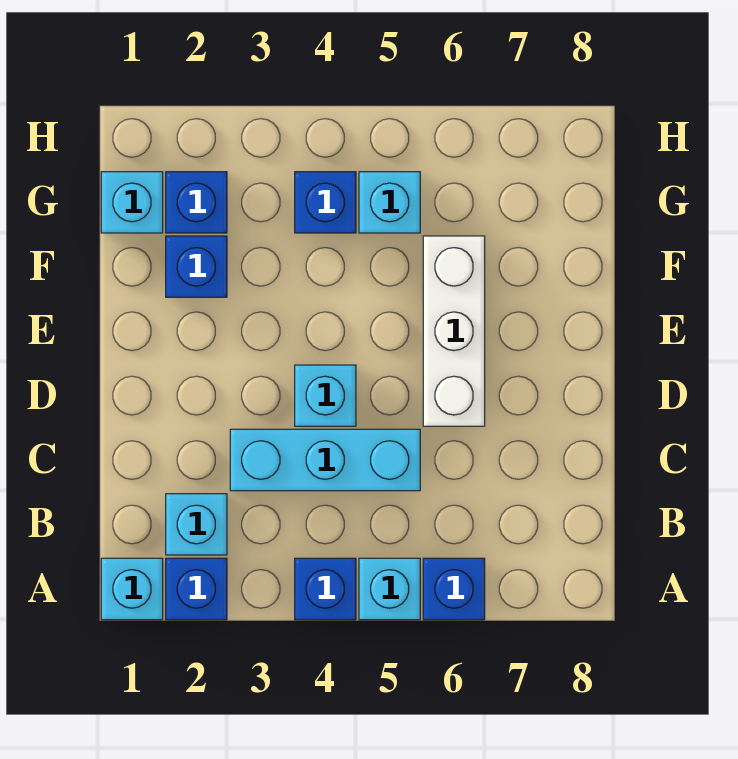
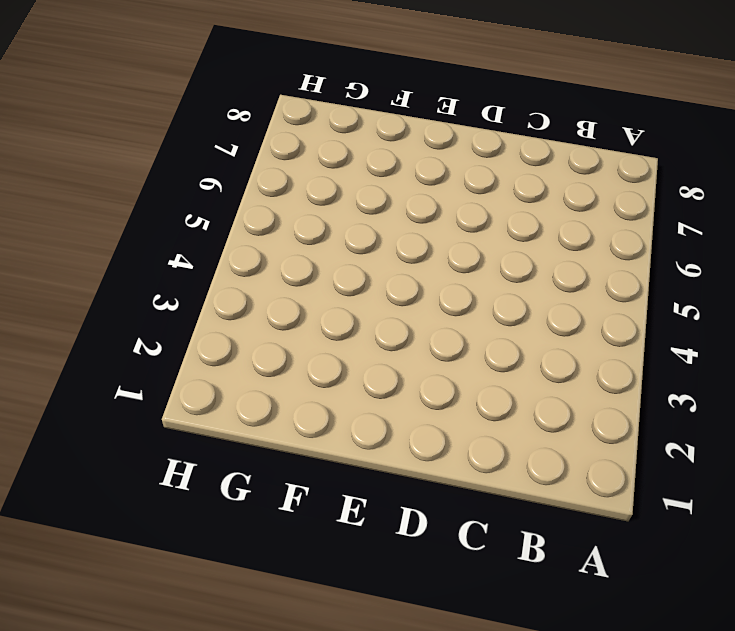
none -> cyan 1x1 brick [101,558,163,620]
none -> blue 1x1 brick [166,558,227,620]
none -> blue 1x1 brick [295,558,356,620]

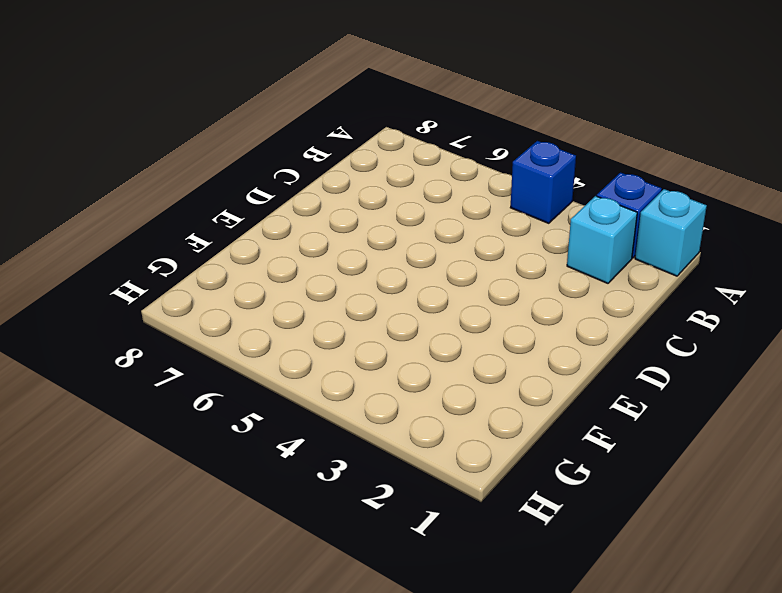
none -> cyan 1x1 brick [359,558,420,620]
none -> blue 1x1 brick [423,558,485,620]
none -> cyan 1x3 brick [230,429,420,491]

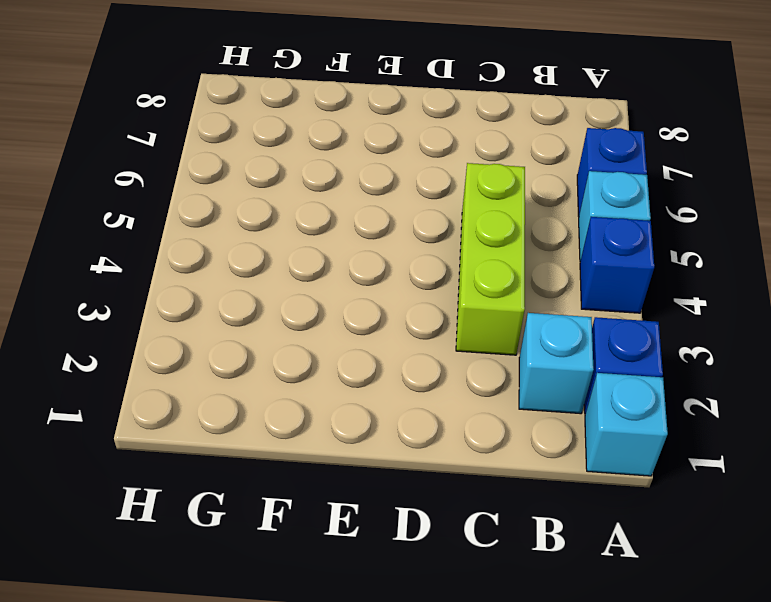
lime 1x3 brick [456,163,525,355] -> cyan 1x3 brick [230,429,420,491]
none -> cyan 1x1 brick [295,365,356,426]
none -> white 1x3 brick [423,236,485,426]
none -> blue 1x1 brick [166,236,227,297]

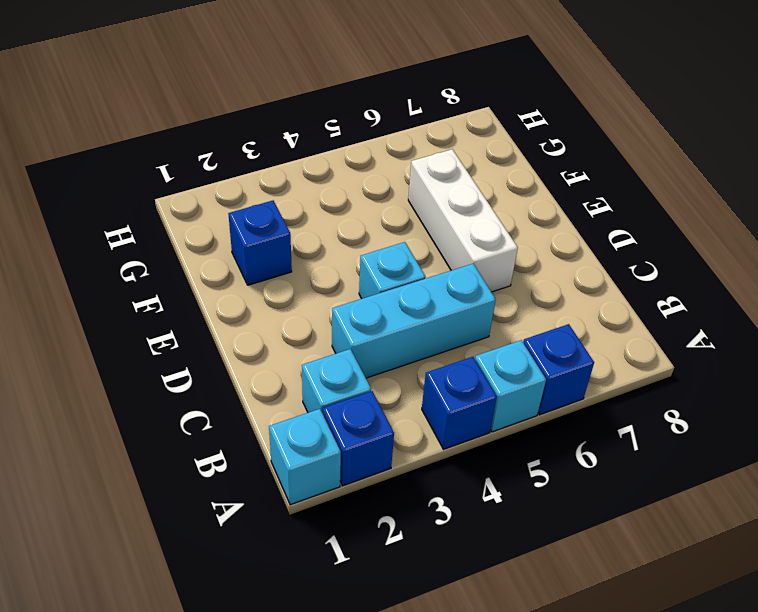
none -> cyan 1x1 brick [101,172,163,233]
none -> blue 1x1 brick [166,172,227,233]
none -> blue 1x1 brick [295,172,356,233]

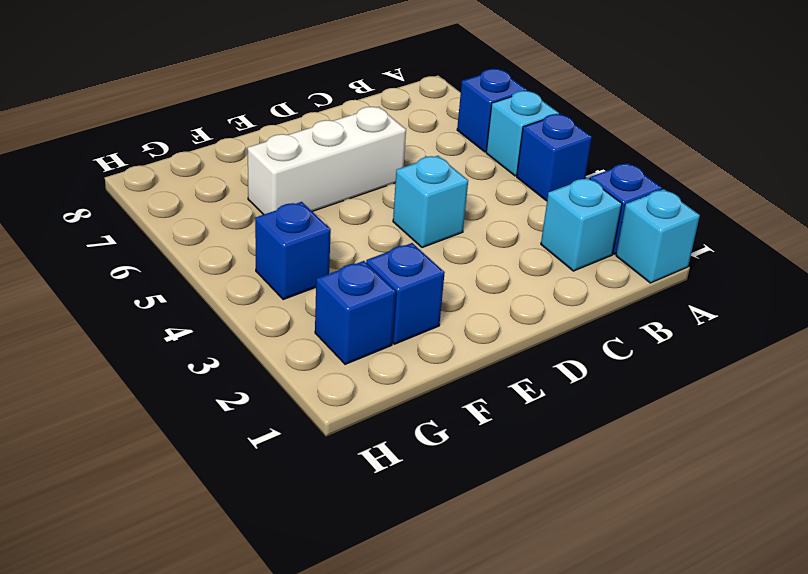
none -> cyan 1x3 brick [230,429,420,491]
none -> cyan 1x1 brick [101,172,163,233]
none -> cyan 1x1 brick [359,172,420,233]

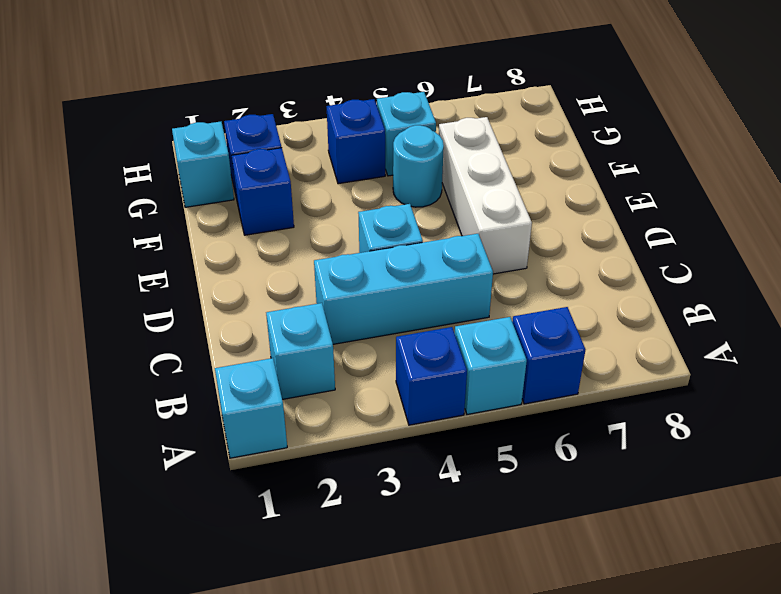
cyan 1x1 round brick [393,125,444,207] -> none
none -> blue 1x1 brick [166,558,227,620]

